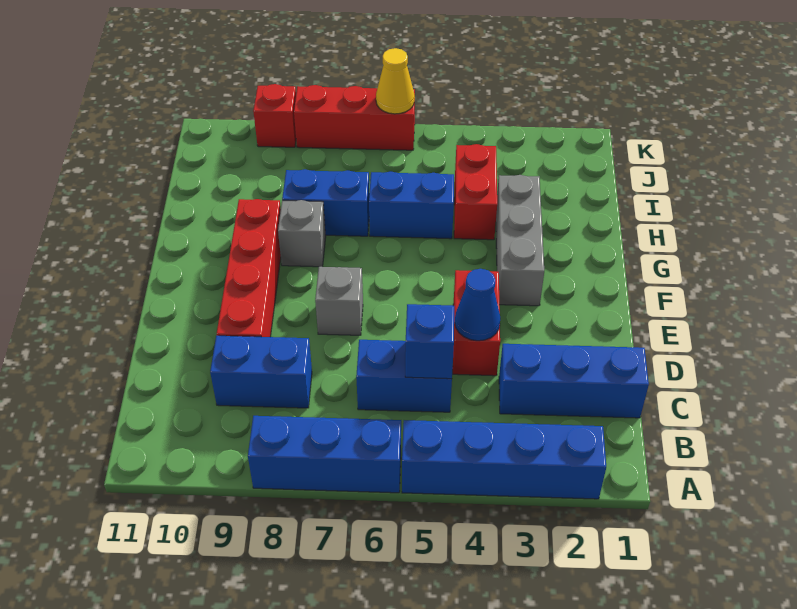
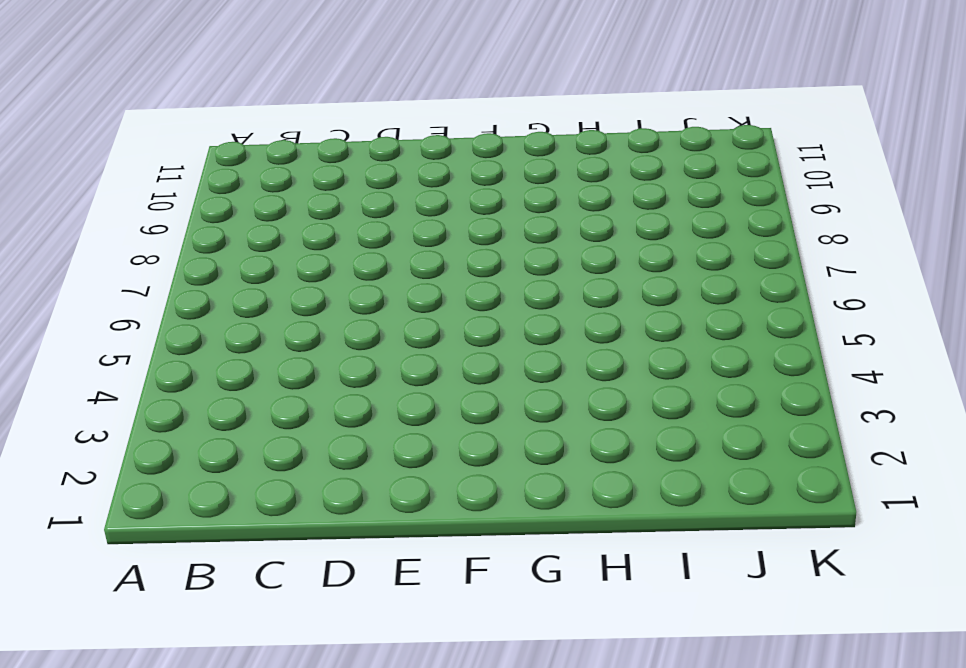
none -> blue 1x4 brick [402,420,606,499]
none -> blue 1x3 brick [248,416,401,493]
none -> blue 1x3 brick [499,344,649,418]

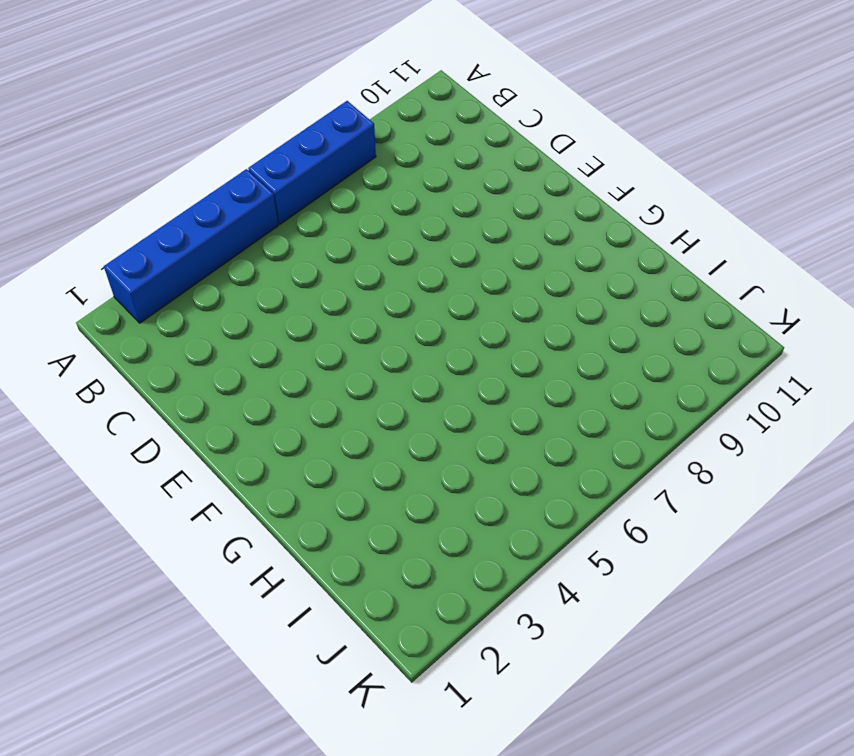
none -> blue 1x3 brick [499,344,649,418]
none -> blue 1x2 brick [356,340,452,412]
none -> blue 1x2 brick [210,336,312,408]

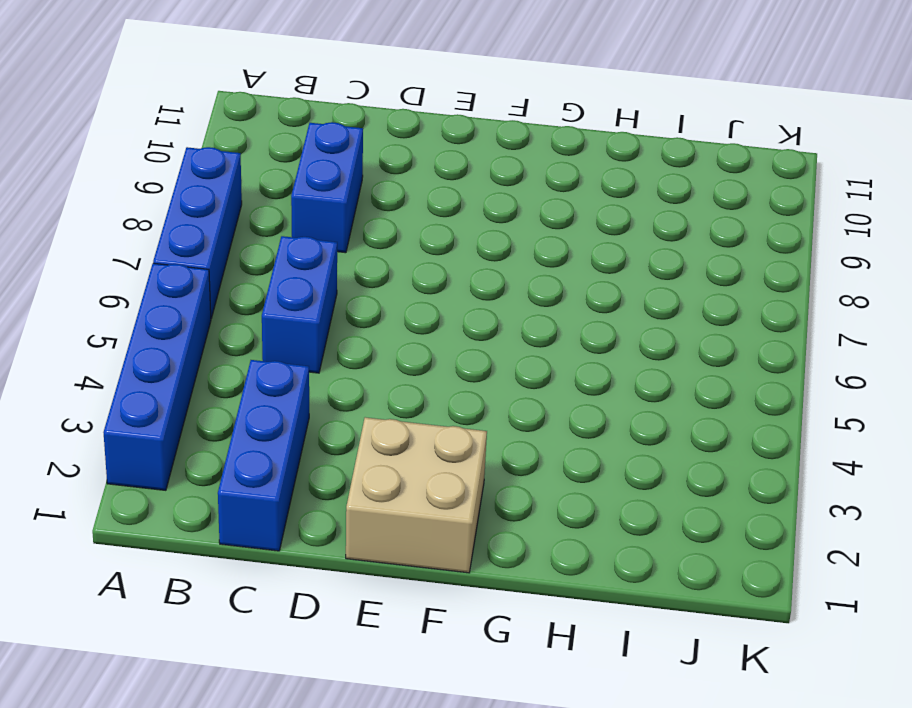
tan 2x2 brick [346,417,487,573] -> none
none -> red 1x2 brick [453,270,500,376]
none -> red 1x4 brick [217,199,281,337]
none -> grey 1x1 brick [315,267,363,335]

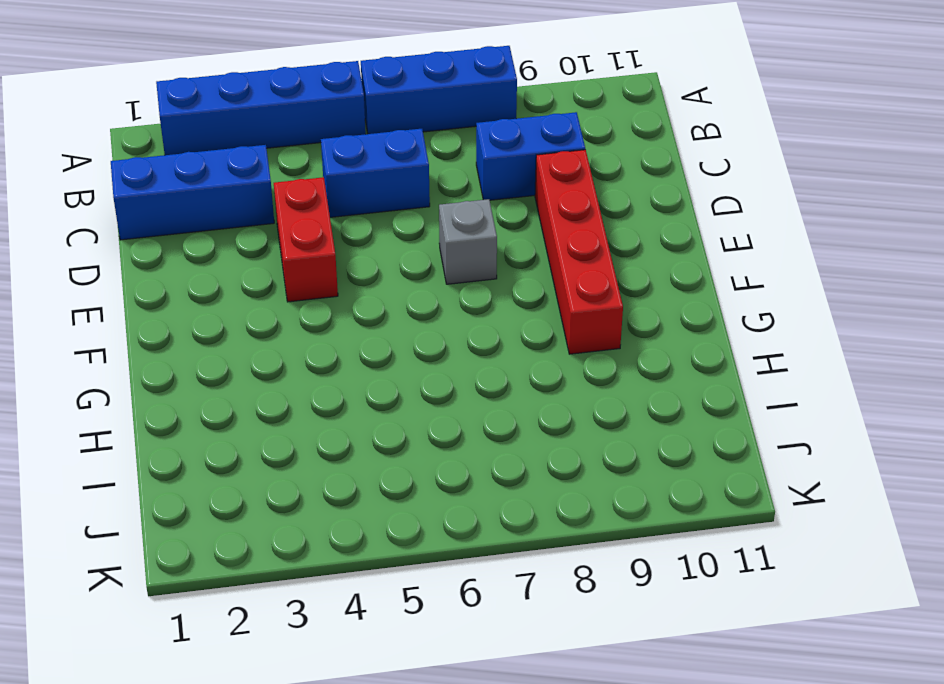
none -> grey 1x3 brick [496,175,544,306]
none -> grey 1x1 brick [278,200,326,267]
none -> red 1x2 brick [454,144,497,240]

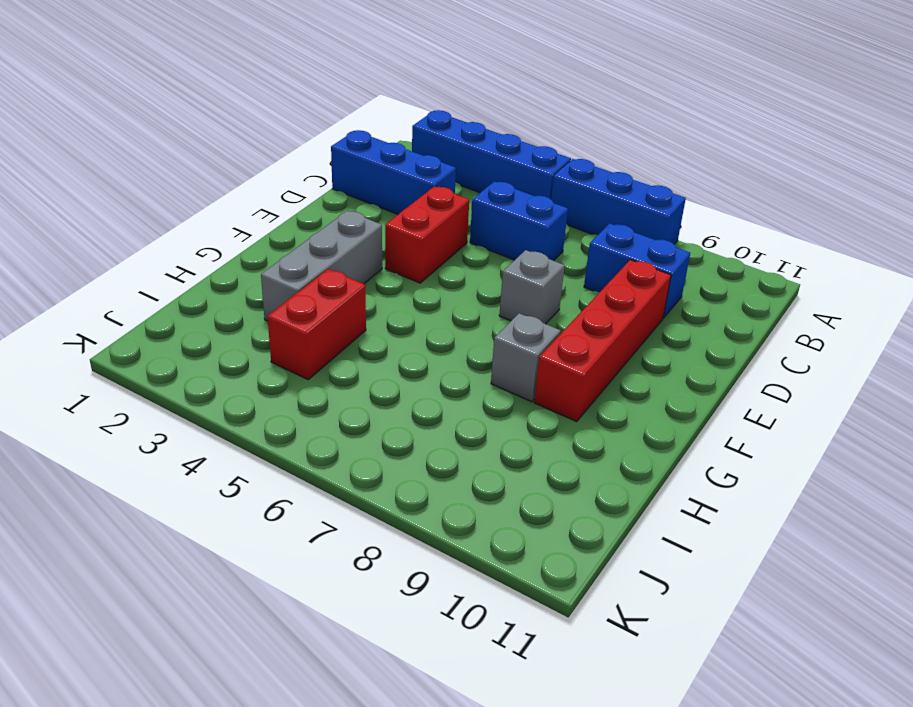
none -> blue 1x2 brick [369,172,454,239]
none -> blue 1x2 brick [282,169,369,236]
none -> red 1x3 brick [294,85,415,150]

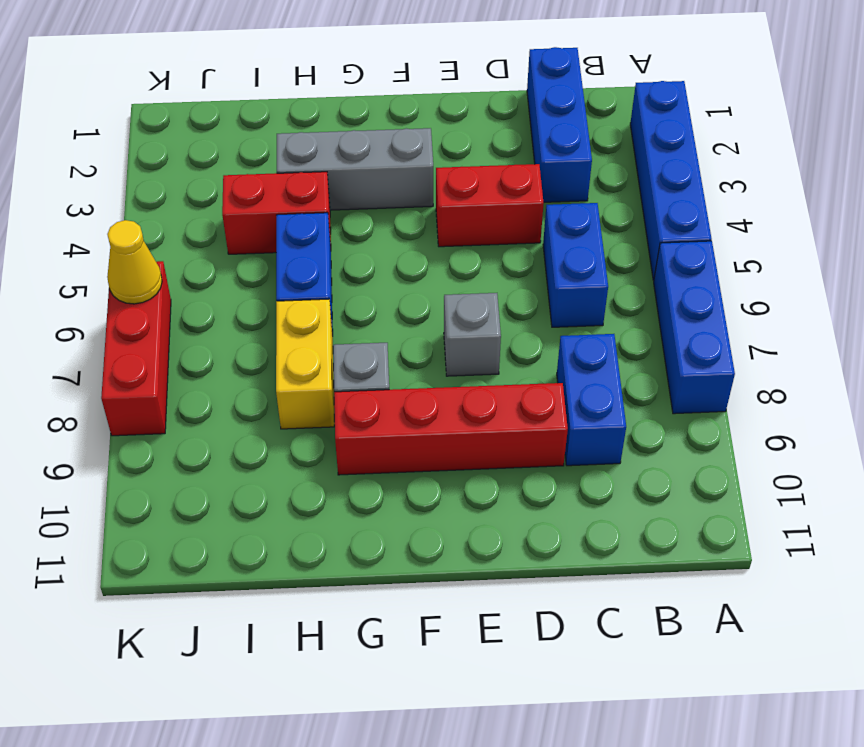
yellow 1x2 brick [276,299,334,429] -> blue 1x2 brick [282,169,369,236]
none -> red 1x1 brick [253,84,296,147]
none -> blue 1x1 brick [405,304,454,379]
none -> blue 1x1 cone [455,269,500,341]

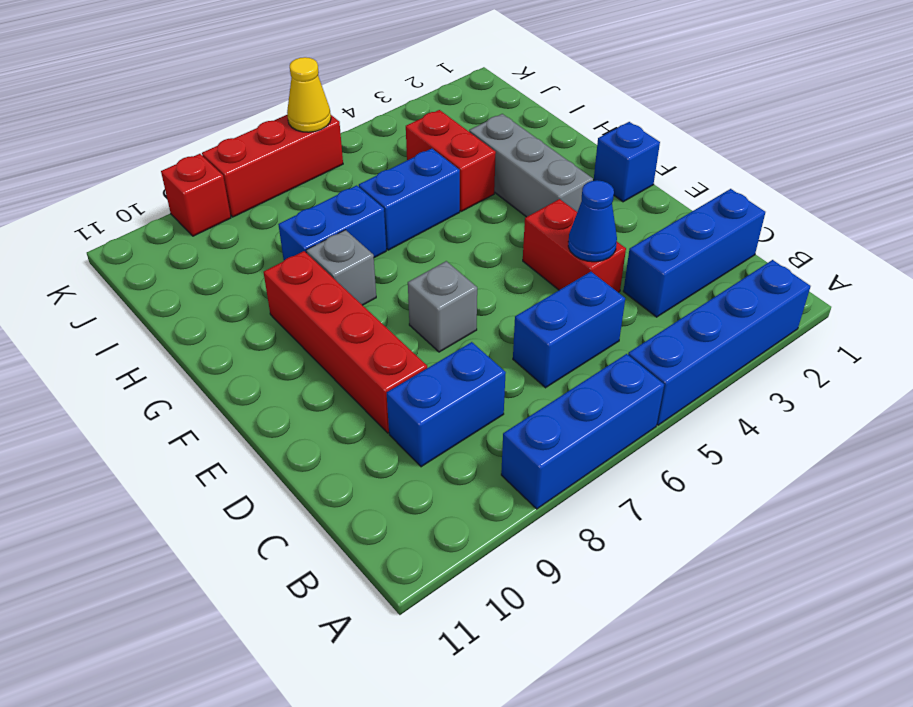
blue 1x1 brick [594,122,660,202] -> blue 1x1 brick moved to [405,304,454,379]

